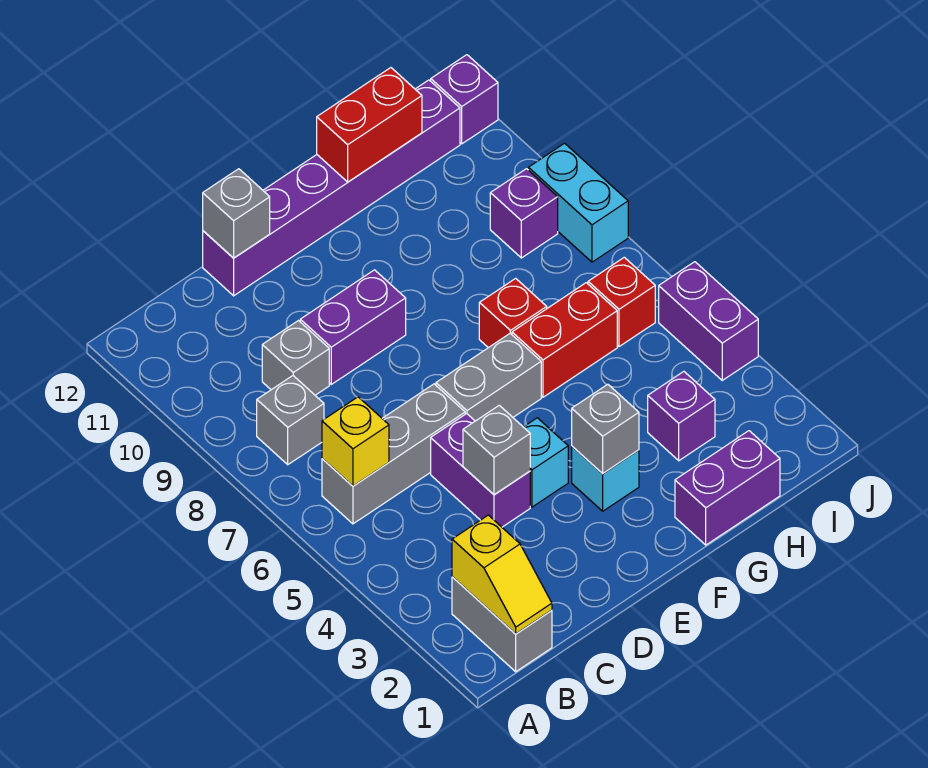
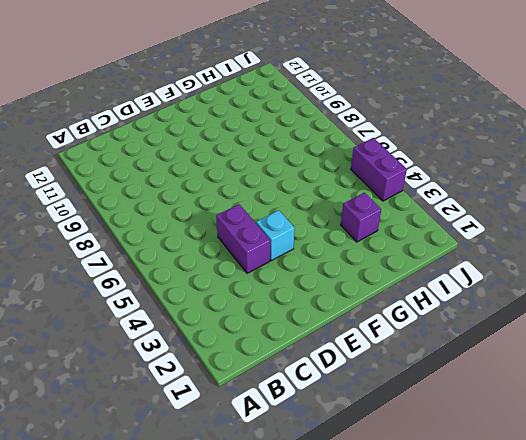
none -> grey 1x2 brick [452,577,552,672]
none -> grey 1x3 brick [322,384,465,524]
none -> grey 1x1 brick [257,376,324,465]

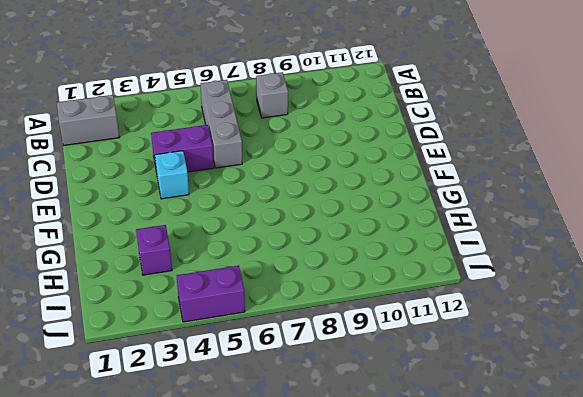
none -> grey 1x1 brick [262,321,329,395]
none -> purple 1x2 brick [300,270,406,384]
none -> purple 1x6 brick [203,80,460,296]

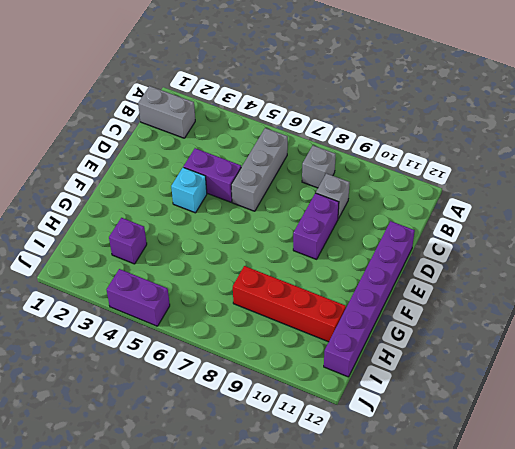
red 1x4 brick [233,266,346,342] -> none
none -> grey 1x2 brick [436,333,541,421]
none -> cyan 1x1 brick [572,446,639,511]
none -> purple 1x2 brick [675,431,780,545]

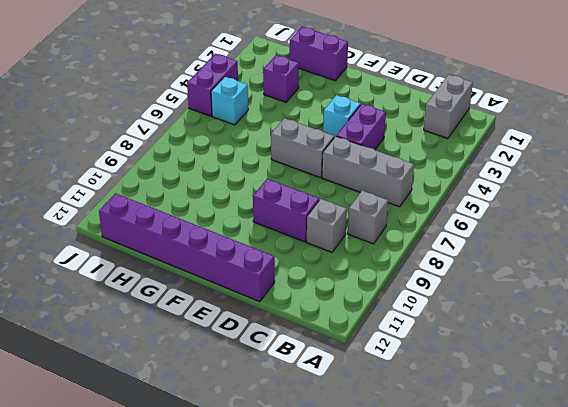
cyan 1x1 brick [211,77,248,125] -> cyan 1x1 brick moved to [572,446,639,511]
none -> red 1x2 brick [512,283,617,397]
none -> red 1x1 brick [479,278,547,348]
none -> red 1x1 brick [588,257,655,347]

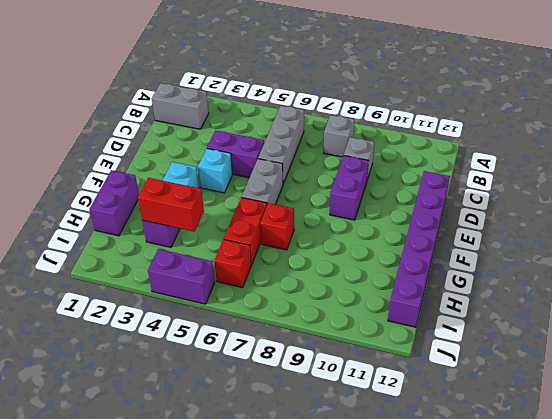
red 1x2 brick [138,178,204,232] -> red 1x2 brick turned to [317,68,422,182]
none -> purple 1x1 brick [490,169,558,258]
none -> cyan 1x2 brick [528,143,628,262]
none -> purple 1x1 brick [431,55,498,144]

